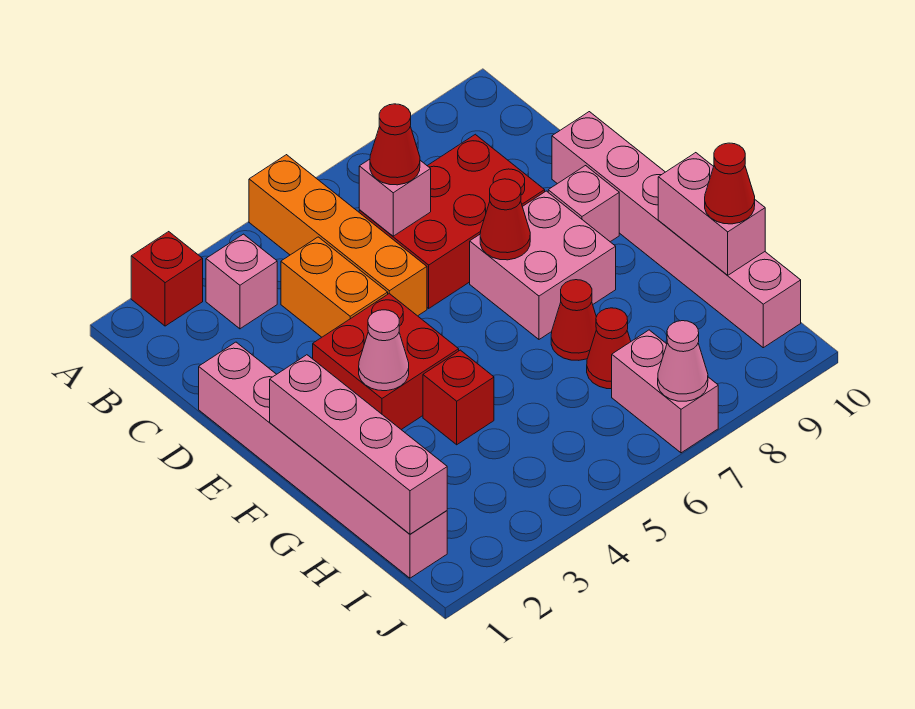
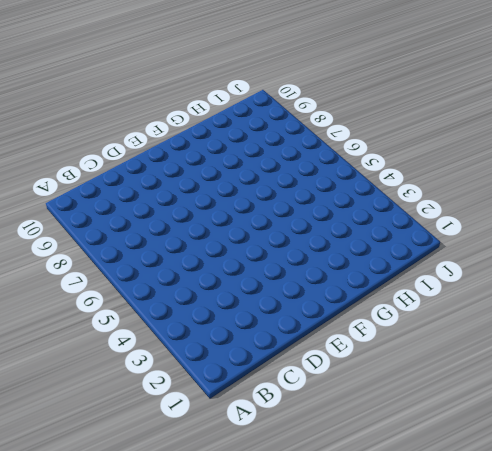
none -> red 1x1 brick [131,232,203,326]
none -> orange 1x4 brick [249,155,427,316]
none -> pink 1x1 brick [206,234,277,329]

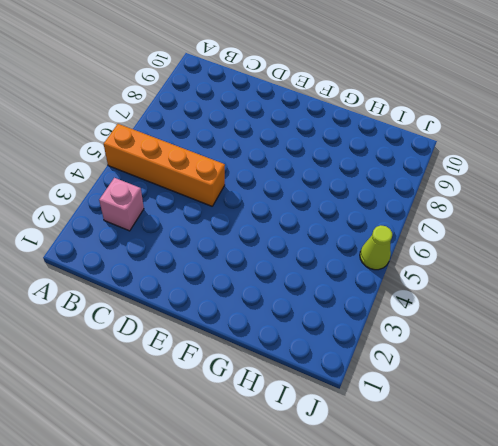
lime 1x1 cone [360,225,392,270] -> none
none -> red 1x1 brick [131,232,203,326]
none -> orange 1x2 brick [281,237,388,337]
none -> red 2x3 brick [359,134,545,308]

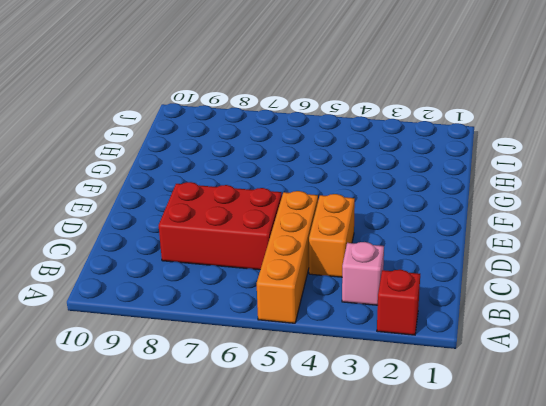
none -> pink 1x6 brick [199,342,447,578]
none -> pink 1x6 brick [552,112,801,348]
none -> red 2x2 brick [313,294,459,430]

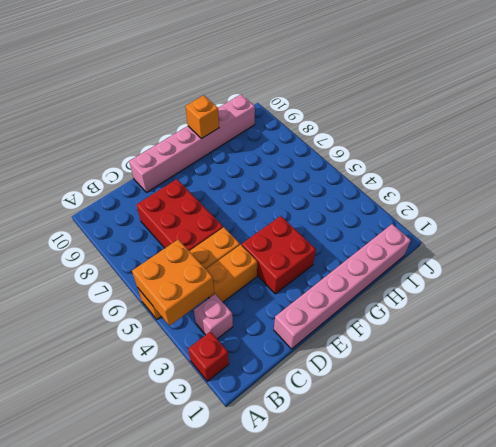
orange 2x2 brick [132,239,214,326] -> none
orange 1x1 brick [185,95,219,138] -> pink 1x2 brick [658,153,765,275]
none -> pink 2x2 brick [470,191,616,339]
none -> pink 1x1 brick [548,166,619,242]
none -> red 1x1 brick [423,350,494,445]

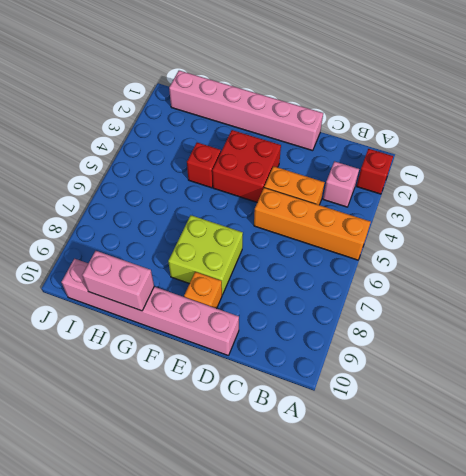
lime 2x2 brick [168,215,243,295] -> pink 2x2 brick [470,191,616,339]
orange 1x1 brick [184,272,222,309] -> pink 1x1 brick [548,166,619,242]
none -> red 2x3 brick [359,134,545,308]
none -> red 1x1 cone [551,280,596,360]
none -> red 1x1 cone [587,308,631,389]

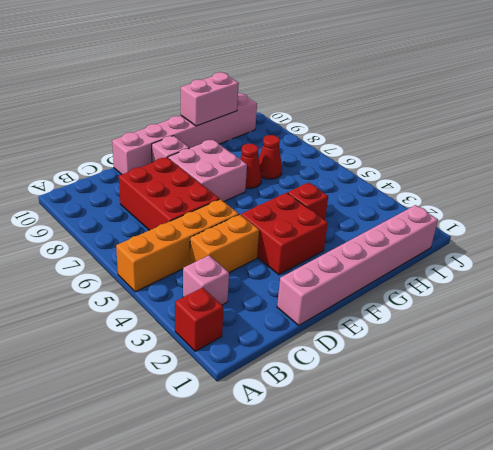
none -> pink 1x2 brick [612,330,718,453]
none -> pink 1x1 brick [359,159,431,236]
none -> red 1x1 cone [480,179,530,260]

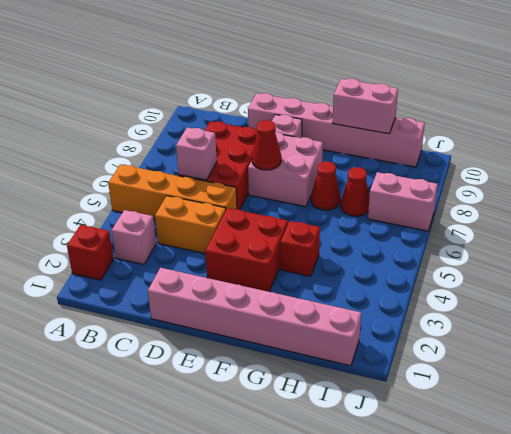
none -> pink 1x4 brick [270,355,447,534]
none -> pink 1x1 cone [359,310,409,391]
none -> pink 1x1 cone [658,321,708,401]

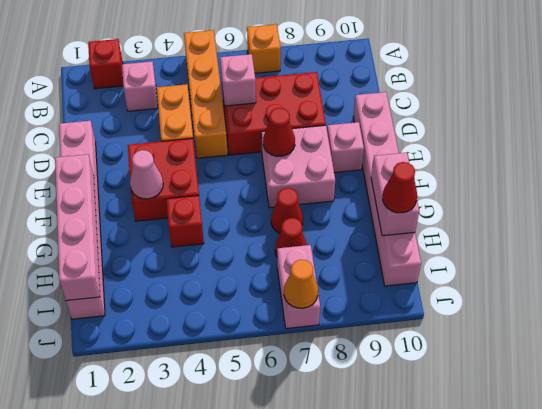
orange 1x1 brick [247,24,281,73] -> none
orange 1x1 cone [284,260,318,308] -> pink 1x1 cone [658,321,708,401]
none -> red 1x1 cone [370,104,420,185]

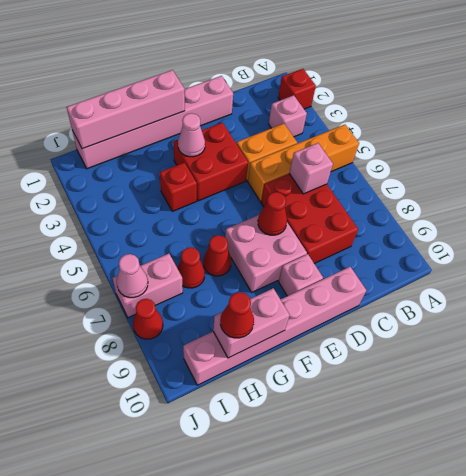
red 1x1 cone [133,299,163,339] -> red 1x1 cone moved to [370,104,420,185]

